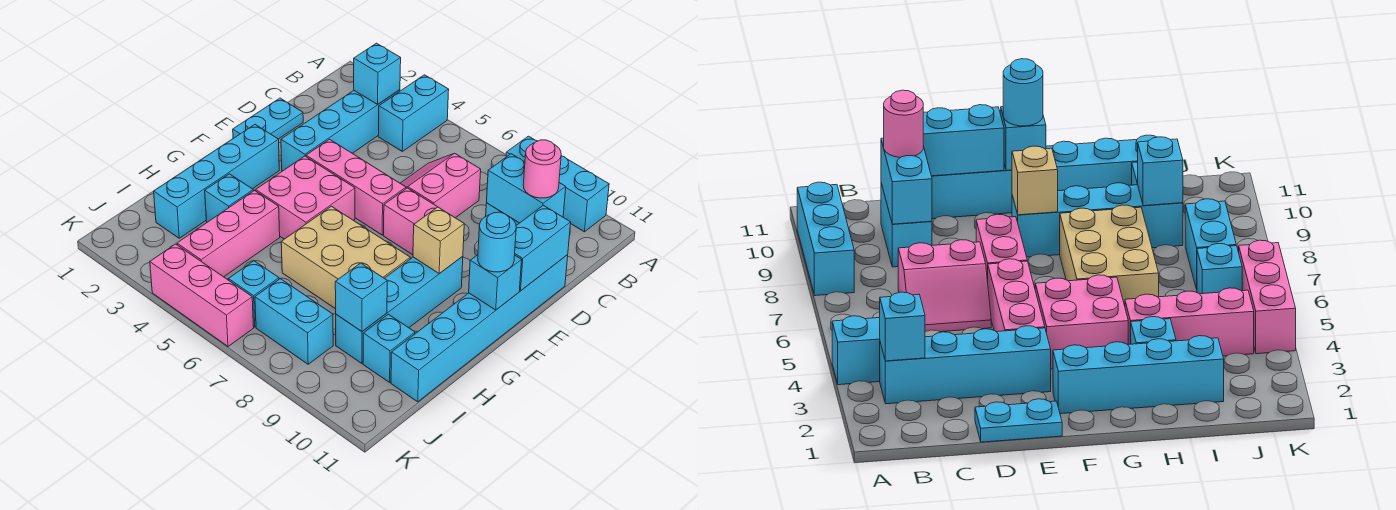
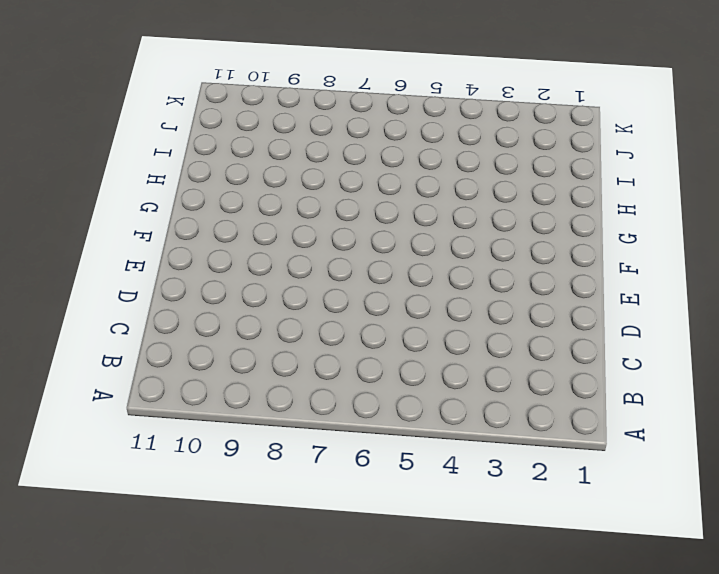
none -> cyan 1x2 brick [378,75,449,151]
none -> cyan 1x3 brick [506,136,609,232]
none -> cyan 1x4 brick [281,90,400,171]

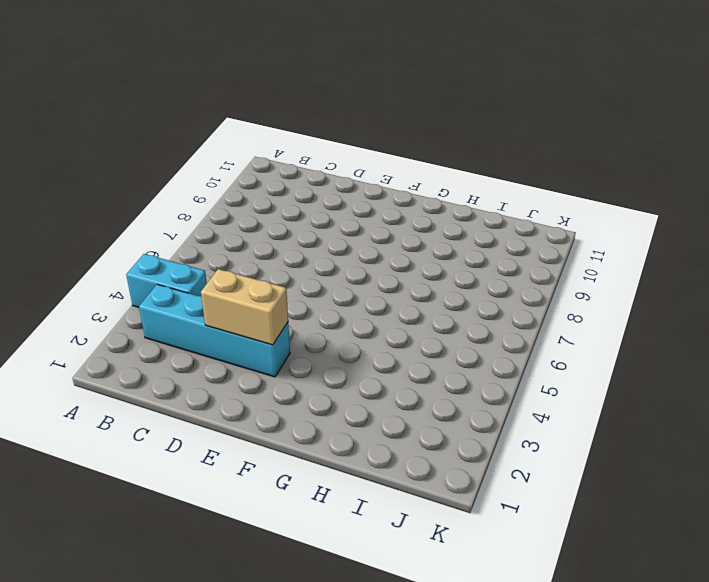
tan 1x2 brick [201,269,288,345] -> none
none -> cyan 1x3 brick [506,136,609,232]
none -> pink 2x2 slope [400,153,481,218]
none -> cyan 1x2 brick [881,183,932,267]

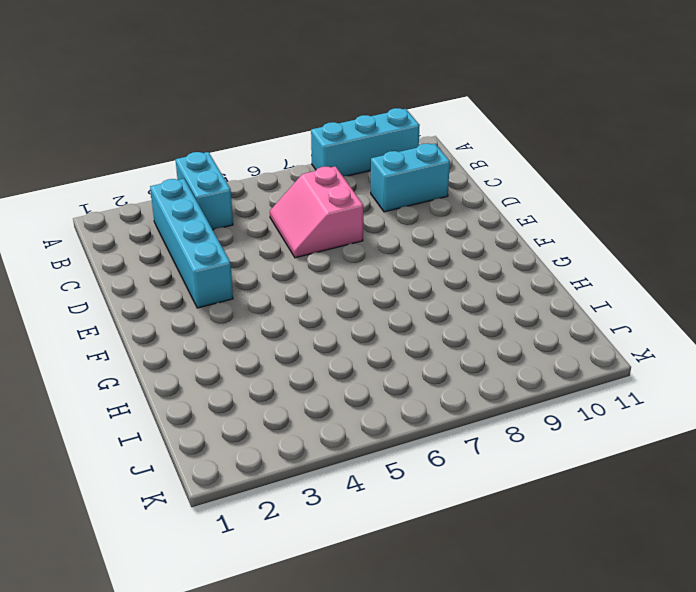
none -> cyan 1x2 plate [233,98,303,139]
none -> cyan 1x6 brick [391,255,568,402]
none -> pink 1x3 brick [306,139,406,235]

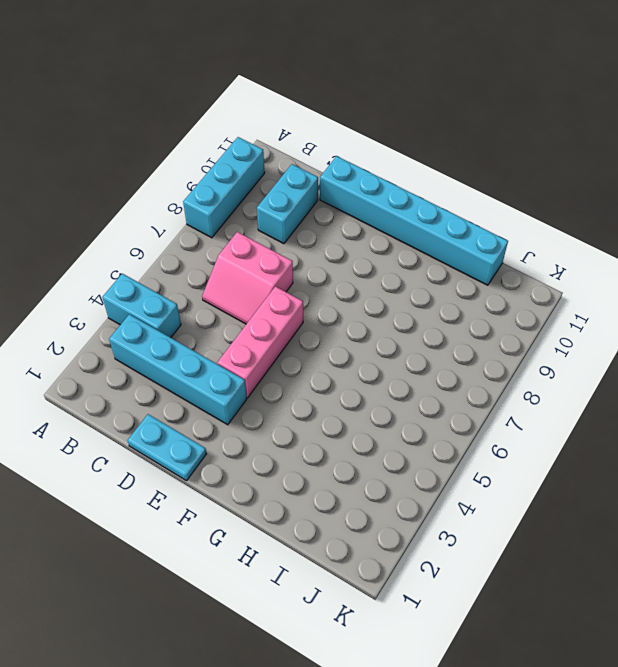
none -> pink 1x2 brick [383,188,437,255]
none -> cyan 1x4 brick [154,125,279,238]
none -> pink 2x2 brick [256,156,355,239]

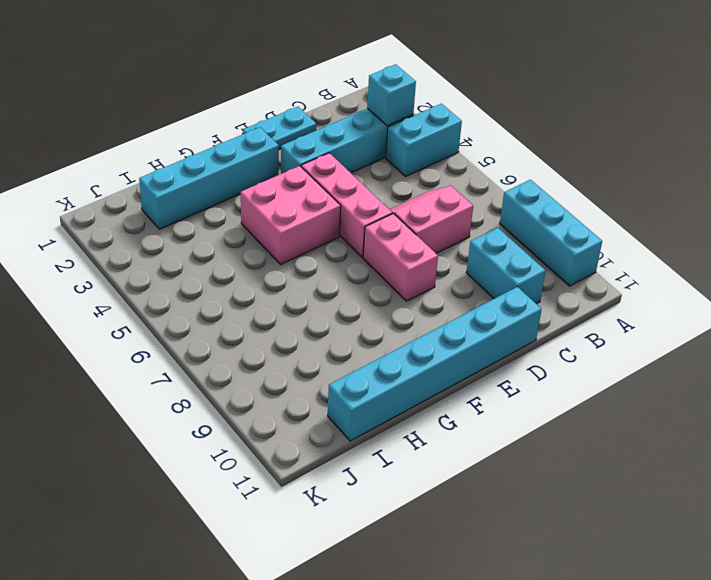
none -> cyan 1x4 brick [336,256,463,363]
none -> tan 2x3 brick [281,206,410,309]
none -> cyan 1x1 brick [205,174,253,222]

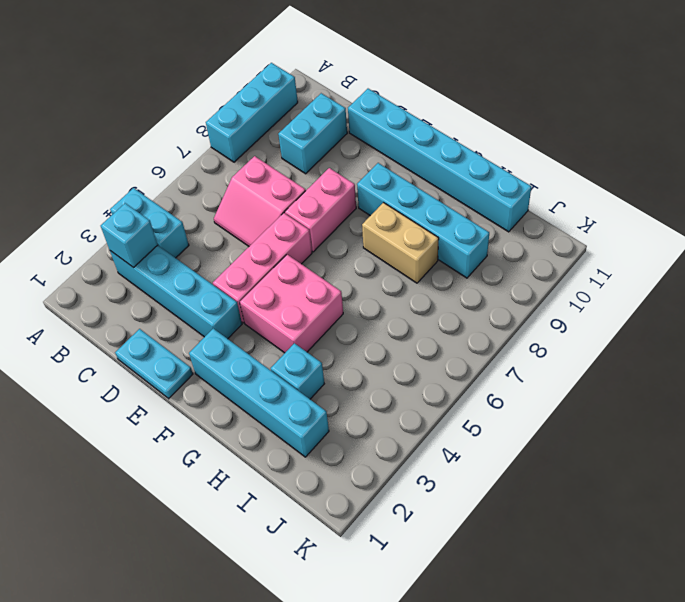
tan 1x2 brick [362,203,439,283] -> tan 2x3 brick [281,206,410,309]
none -> pink 1x3 brick [177,190,280,277]
none -> cyan 1x1 brick [363,314,415,382]
none -> cyan 1x1 brick [229,261,279,327]

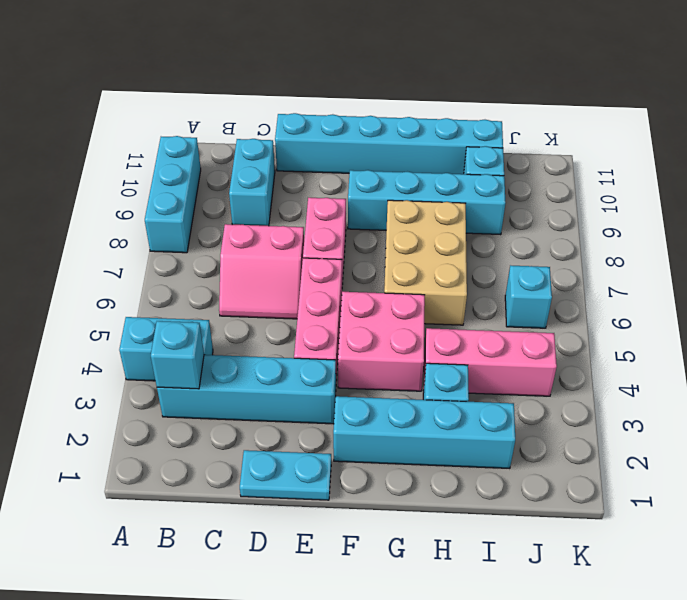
none -> cyan 1x2 brick [255,279,333,364]
none -> pink 1x3 brick [150,244,254,346]
none -> cyan 1x2 brick [486,154,566,223]

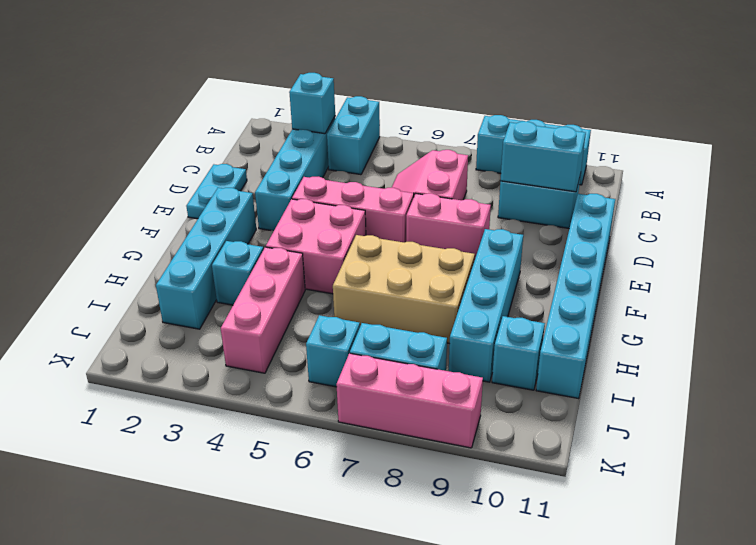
pink 1x3 brick [336,353,483,448] -> pink 1x3 brick moved to [150,244,254,346]
none -> cyan 1x2 brick [515,205,571,291]
none -> tan 1x1 brick [413,207,464,274]
none -> cyan 1x1 brick [469,255,522,310]

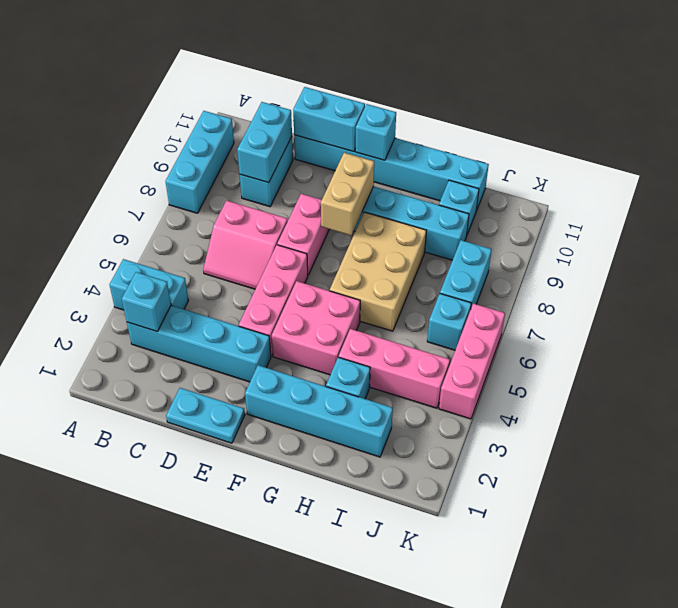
tan 1x2 brick [321,153,374,235] -> tan 1x1 brick [413,207,464,274]
none -> cyan 1x1 brick [335,263,387,331]
none -> pink 1x1 round brick [523,140,561,198]
none -> cyan 1x1 round brick [478,212,516,272]

